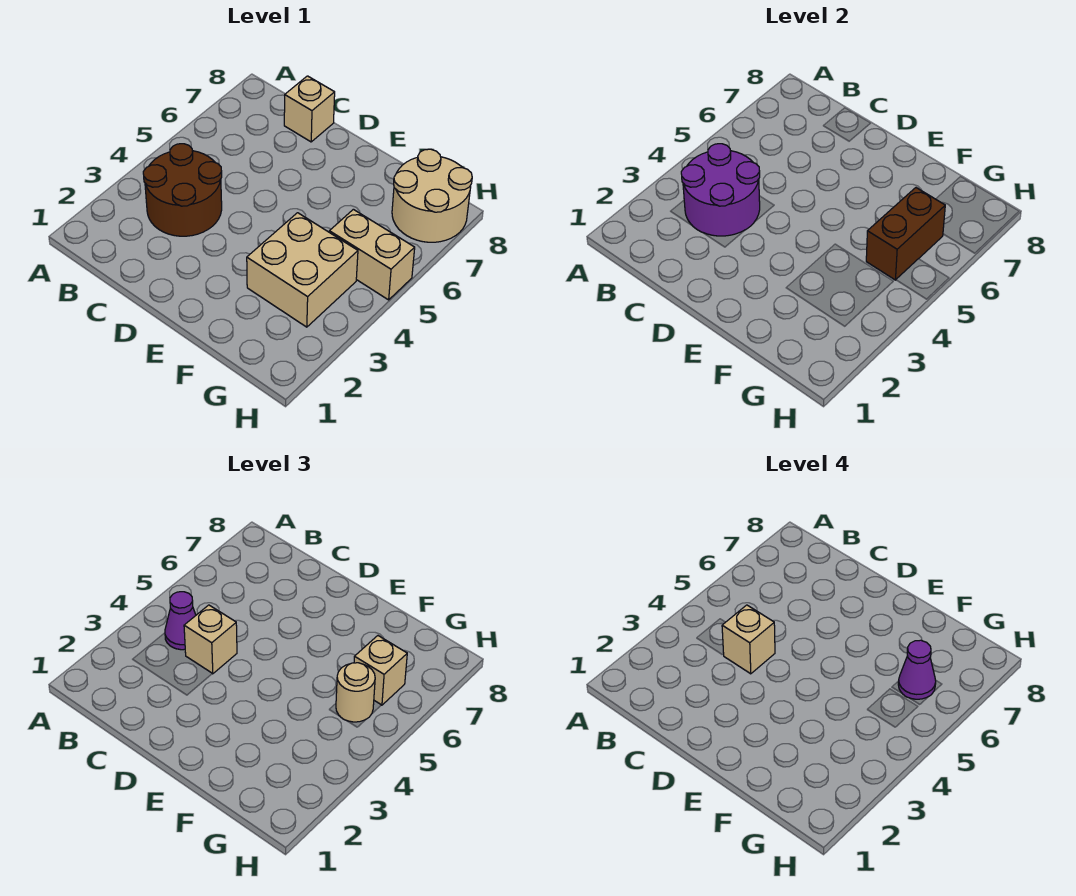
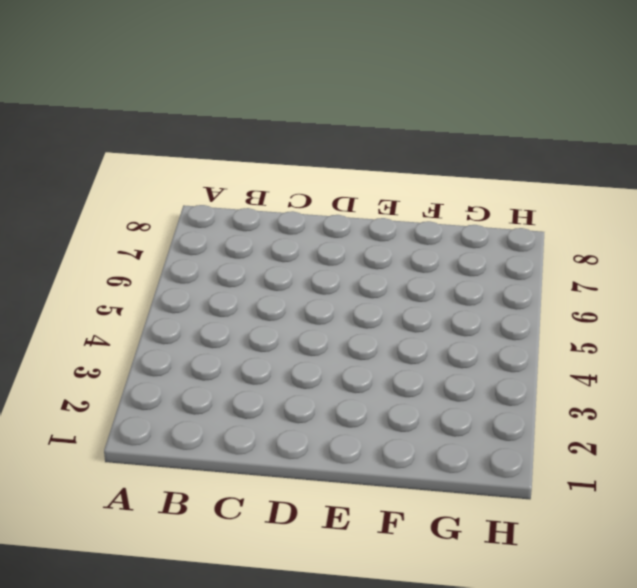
none -> brown 2x2 round brick [143,144,222,236]
none -> tan 1x1 brick [284,76,335,142]
none -> tan 2x2 brick [247,213,358,327]

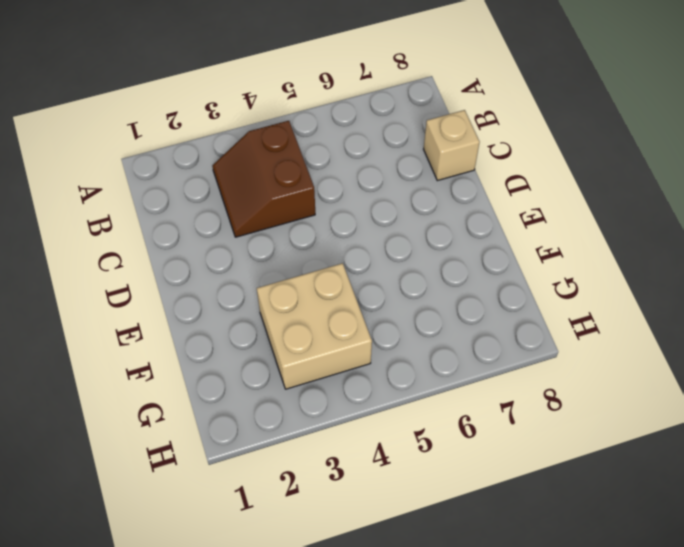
brown 2x2 slope [212,121,315,237] -> brown 2x2 round brick [143,144,222,236]
none -> tan 1x2 brick [329,209,415,300]
none -> tan 2x2 round brick [392,149,472,242]
none -> purple 2x2 round brick [681,144,760,236]

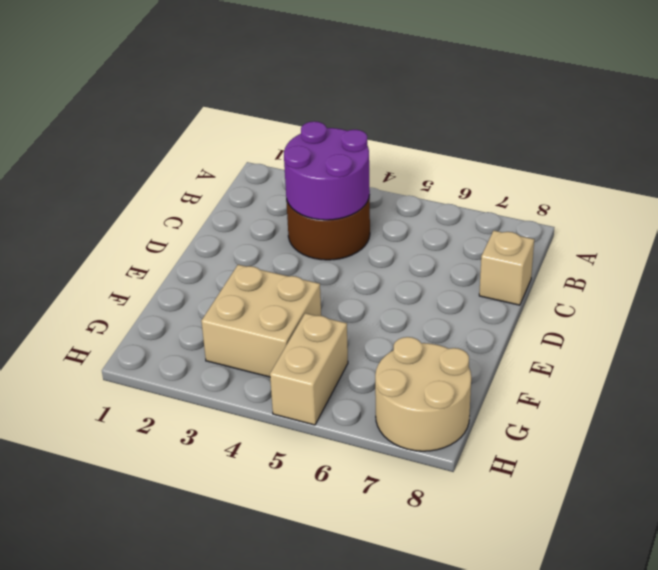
none -> brown 1x2 brick [866,188,945,280]
none -> purple 1x1 cone [165,592,196,650]
none -> tan 1x1 brick [184,605,237,674]

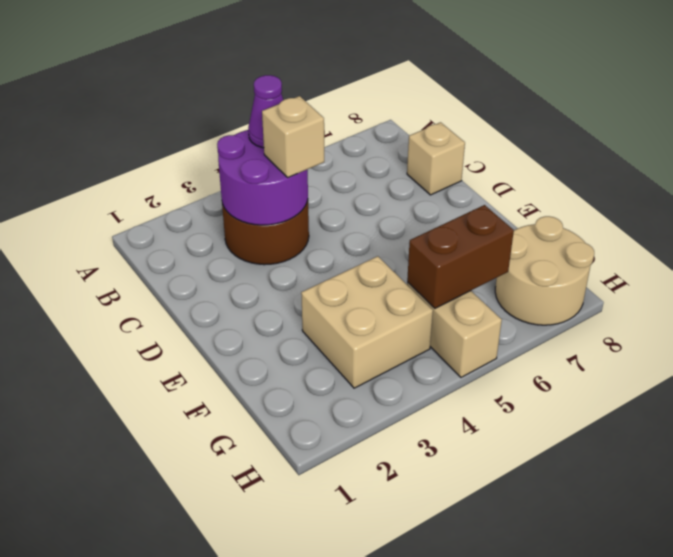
none -> tan 1x1 round brick [336,663,375,722]
none -> tan 1x1 brick [354,636,407,705]
none -> tan 1x1 brick [722,605,775,674]

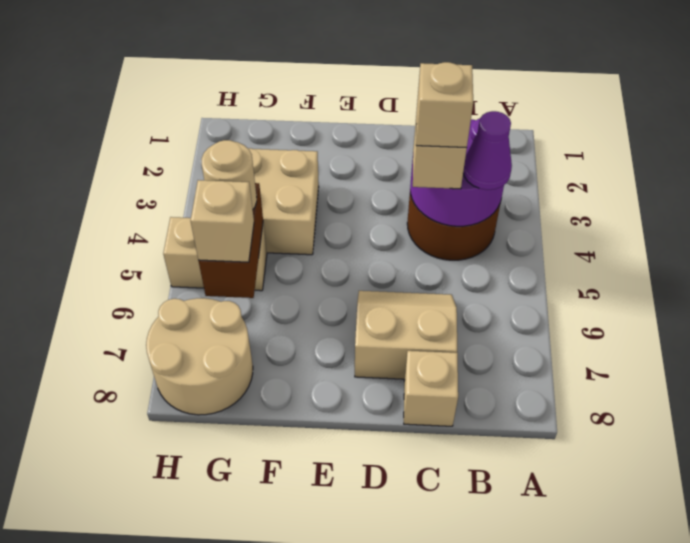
tan 2x2 slope [355,291,457,379] -> none
none -> purple 1x1 cone [898,640,936,699]

